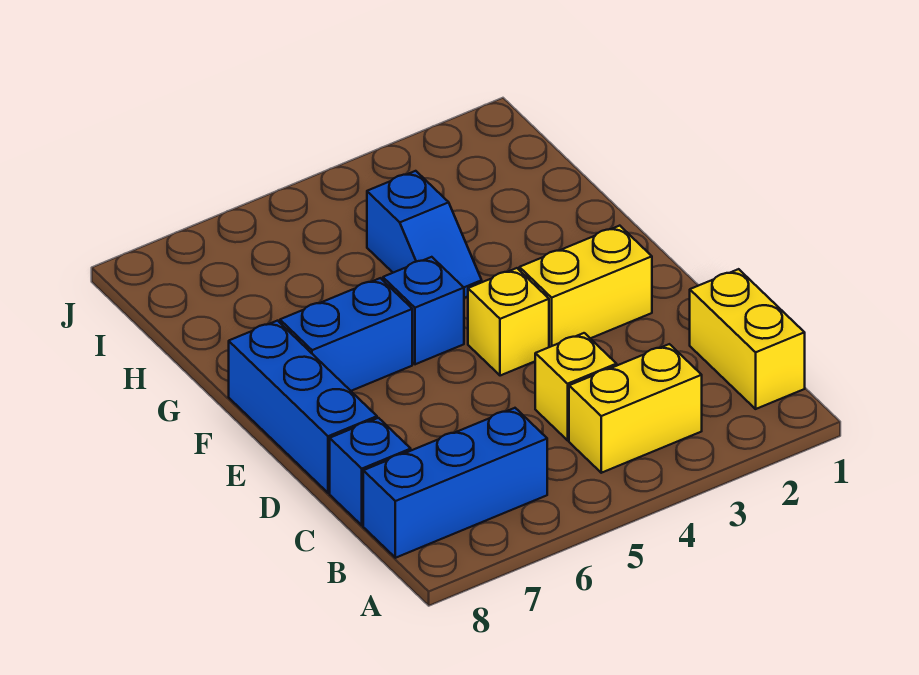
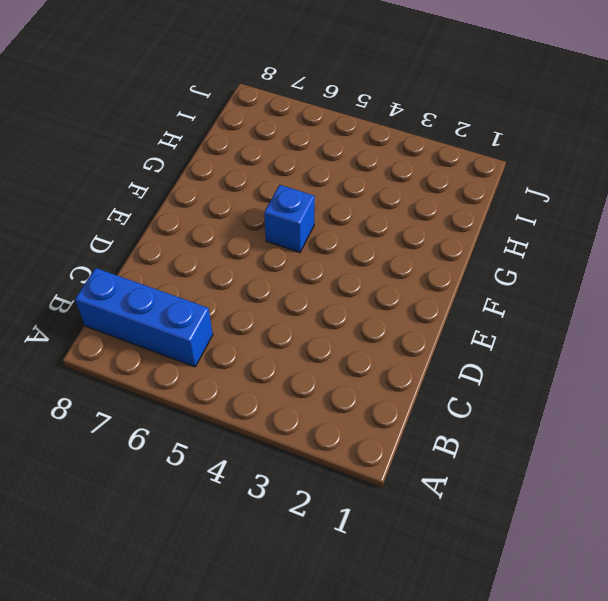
none -> yellow 1x2 brick [690,269,805,409]
none -> yellow 1x2 brick [569,344,702,473]

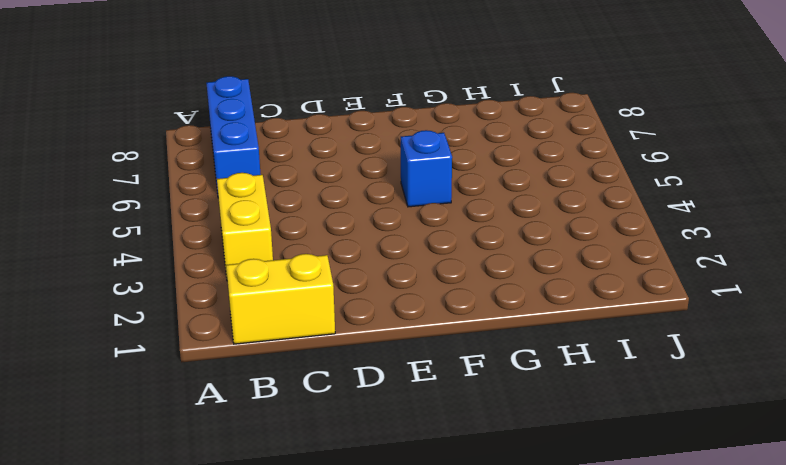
none -> yellow 1x1 brick [535,333,617,440]
none -> blue 1x1 brick [330,418,411,525]

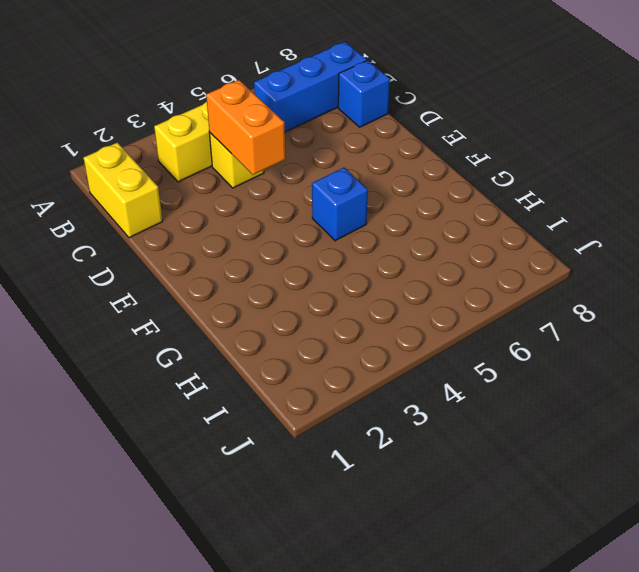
orange 1x2 brick [206,80,285,175] -> none
none -> blue 1x3 brick [229,321,377,493]
none -> yellow 1x2 brick [519,226,652,347]

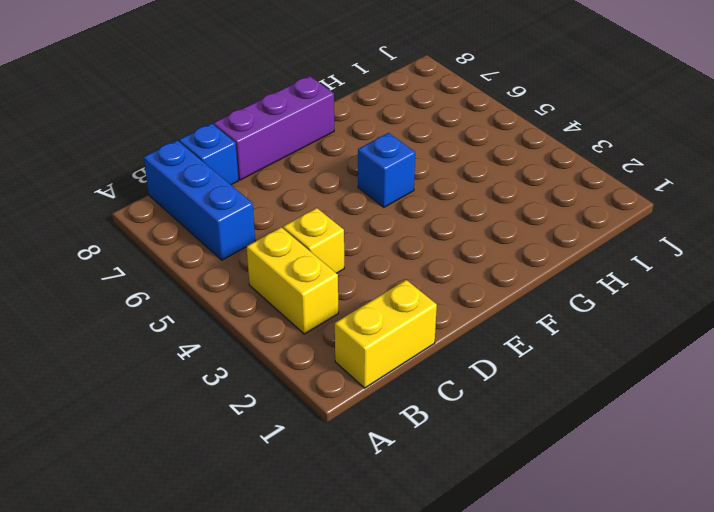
purple 1x3 brick [214,76,334,180] -> blue 1x3 brick [229,321,377,493]
none -> yellow 1x2 brick [519,226,652,347]
none -> yellow 1x1 brick [468,268,549,376]

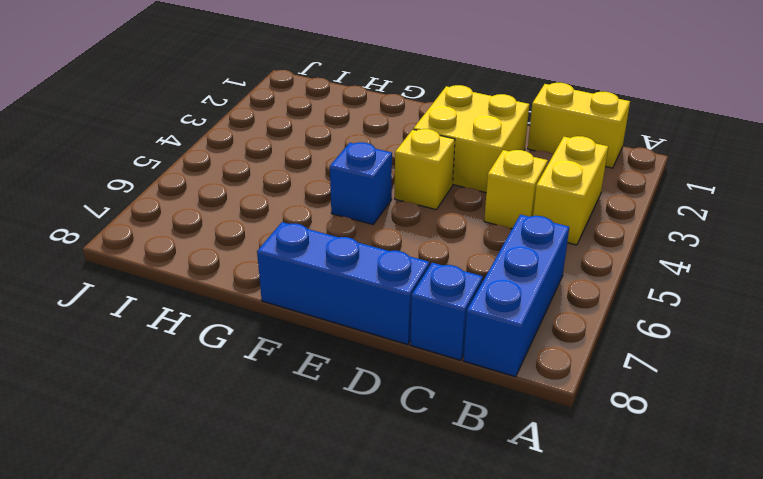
yellow 2x2 brick [413,85,529,193] -> yellow 1x2 brick [519,226,652,347]
none -> blue 1x2 brick [280,278,412,391]
none -> blue 1x2 slope [367,171,482,298]

